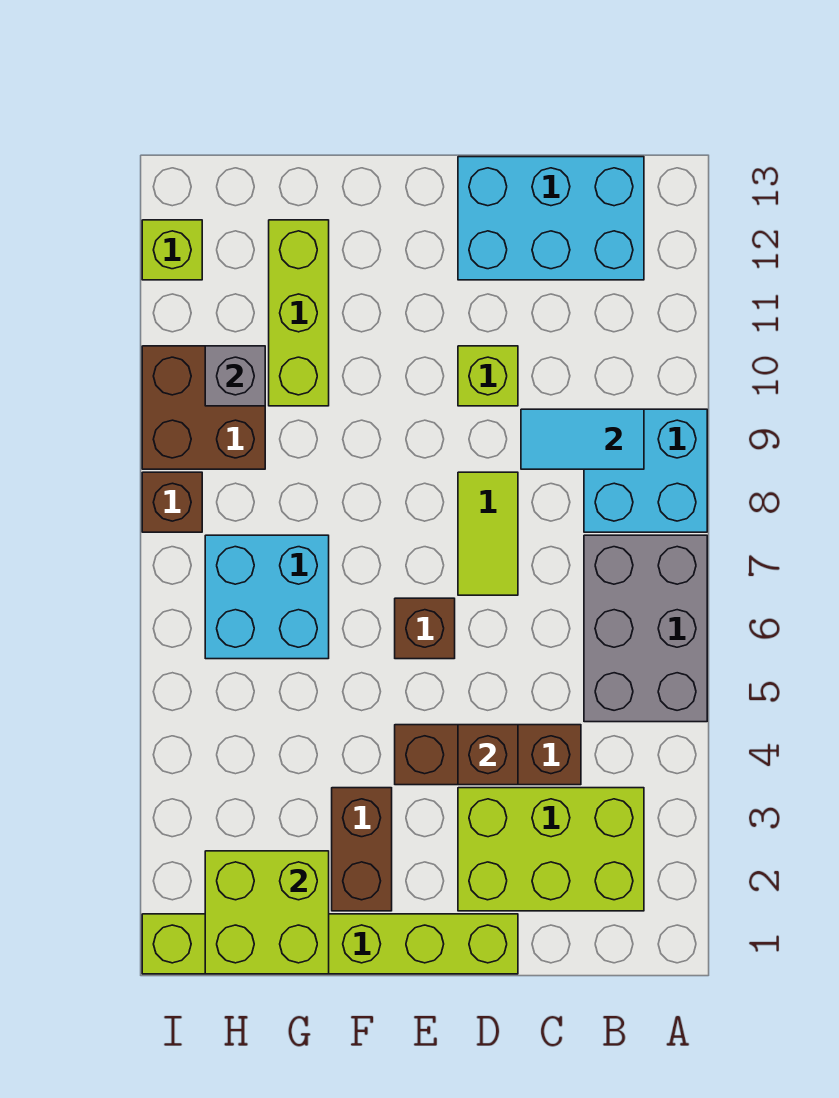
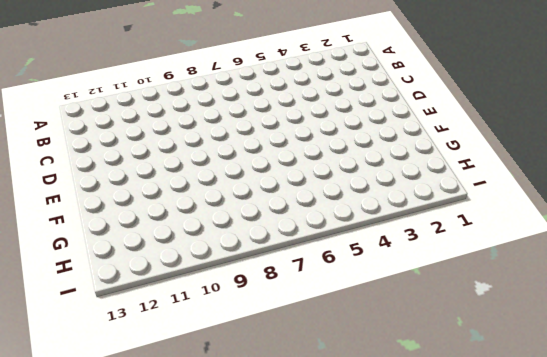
none -> grey 2x3 brick [584,535,707,722]
none -> cyan 2x2 brick [584,409,707,532]
none -> lime 2x3 brick [458,788,644,911]

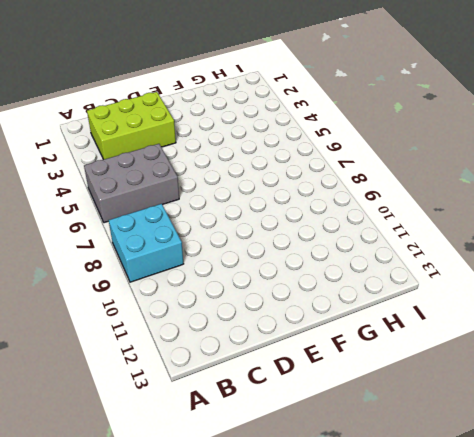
grey 2x3 brick [84,144,179,223] -> grey 2x3 brick turned to [584,535,707,722]
none -> cyan 2x3 brick [458,157,644,280]
none -> brown 1x3 brick [395,725,581,785]
none -> lime 1x6 brick [142,914,518,974]

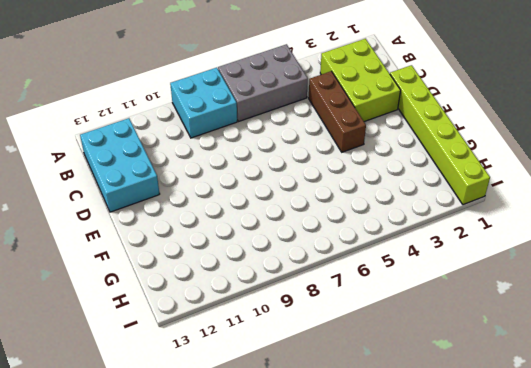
none -> lime 1x2 tile [458,472,518,595]
none -> lime 1x1 brick [458,346,518,406]
none -> brown 1x1 brick [395,598,455,659]

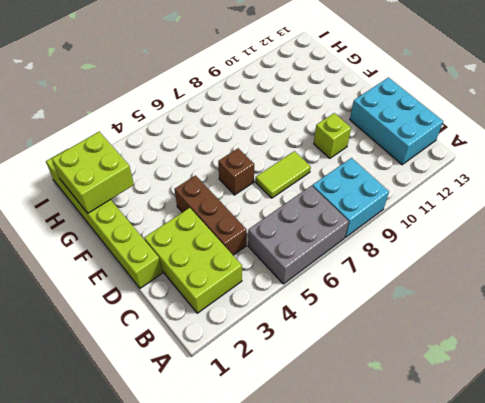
none -> brown 1x2 brick [332,788,392,911]
none -> cyan 2x2 brick [205,535,329,659]
none -> lime 1x3 brick [269,220,329,406]

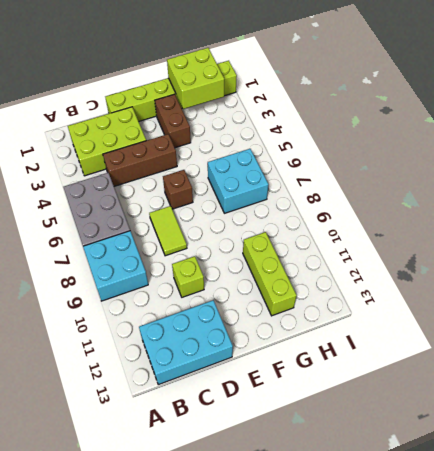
none -> brown 2x2 brick [142,346,265,469]
none -> brown 1x1 brick [142,472,202,532]
none -> lime 1x1 brick [142,220,202,280]

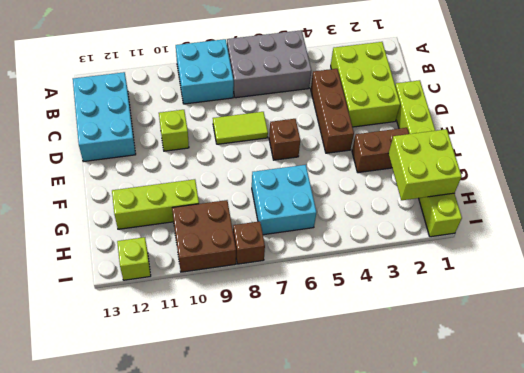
none -> cyan 1x2 tile [521,409,644,469]
none -> brown 1x1 brick [458,725,518,785]
none -> grey 1x1 brick [205,346,265,406]

